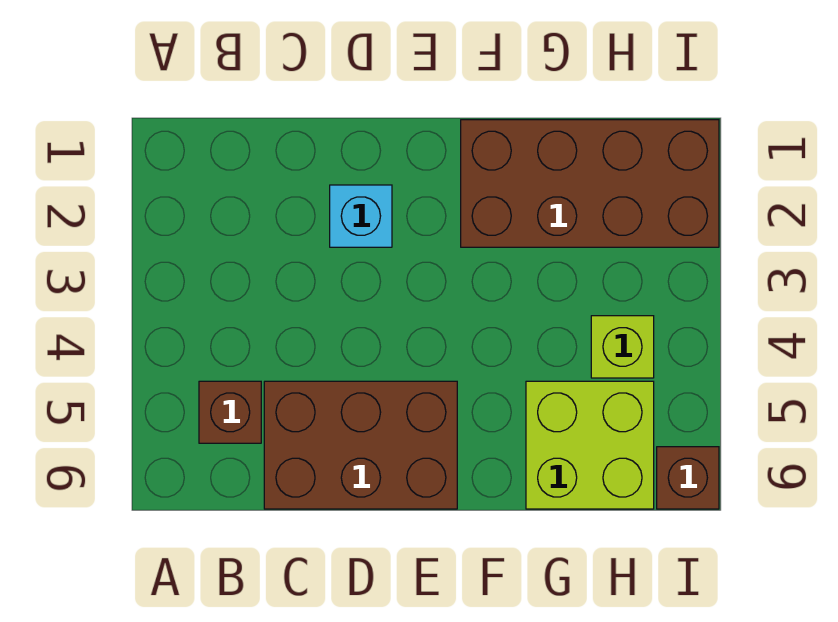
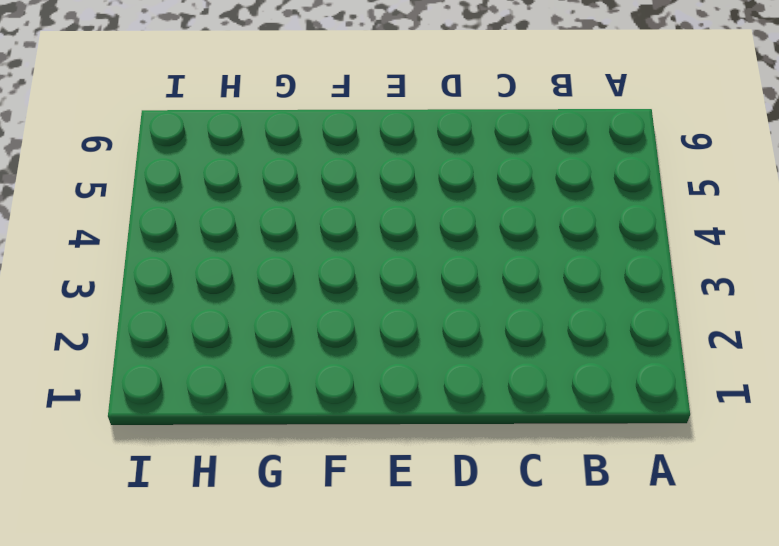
none -> brown 1x1 brick [199,381,261,443]
none -> brown 2x3 brick [264,381,457,509]

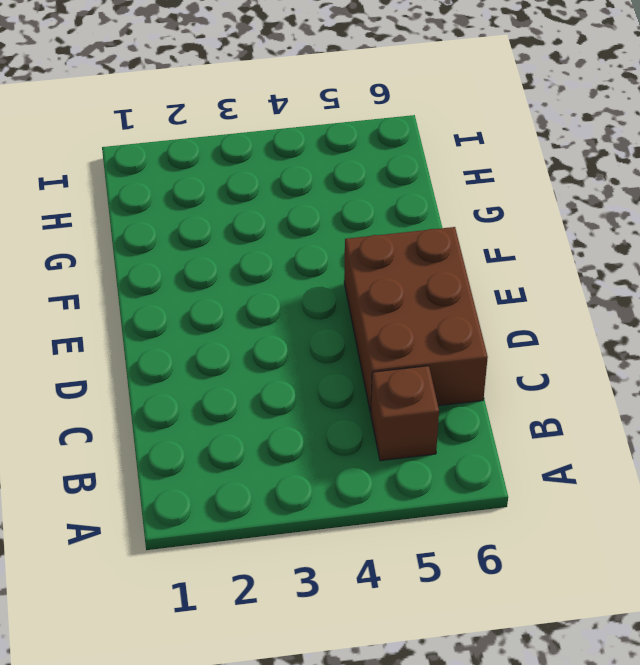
none -> cyan 1x1 brick [330,185,392,247]
none -> brown 2x4 brick [461,120,719,247]

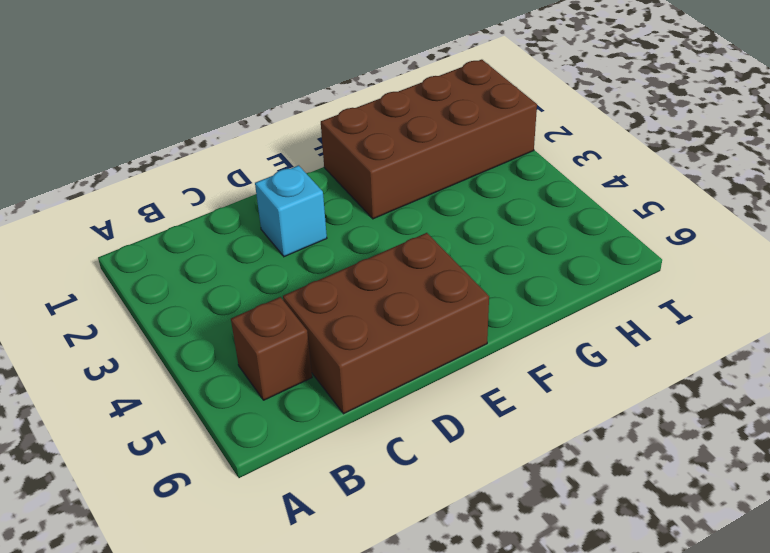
none -> lime 2x2 brick [526,381,654,509]
none -> lime 1x1 brick [591,316,654,378]

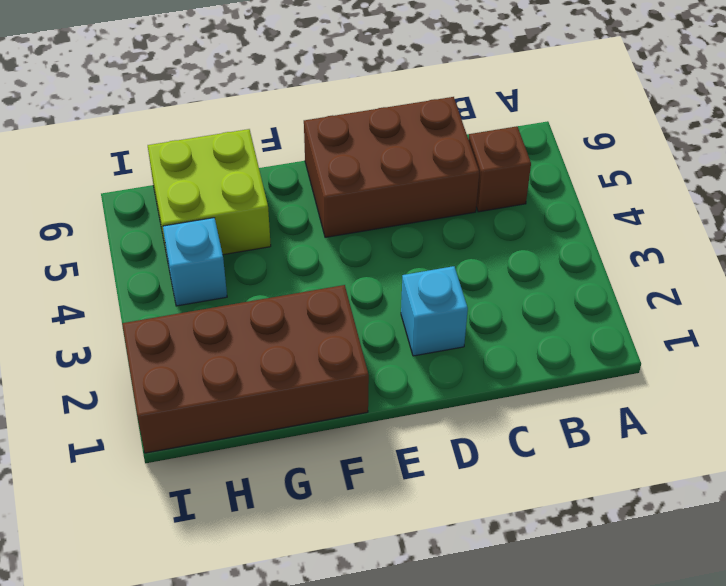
cyan 1x1 brick [163,218,227,306] -> lime 1x1 brick [591,316,654,378]
none -> brown 1x1 brick [657,447,719,509]

